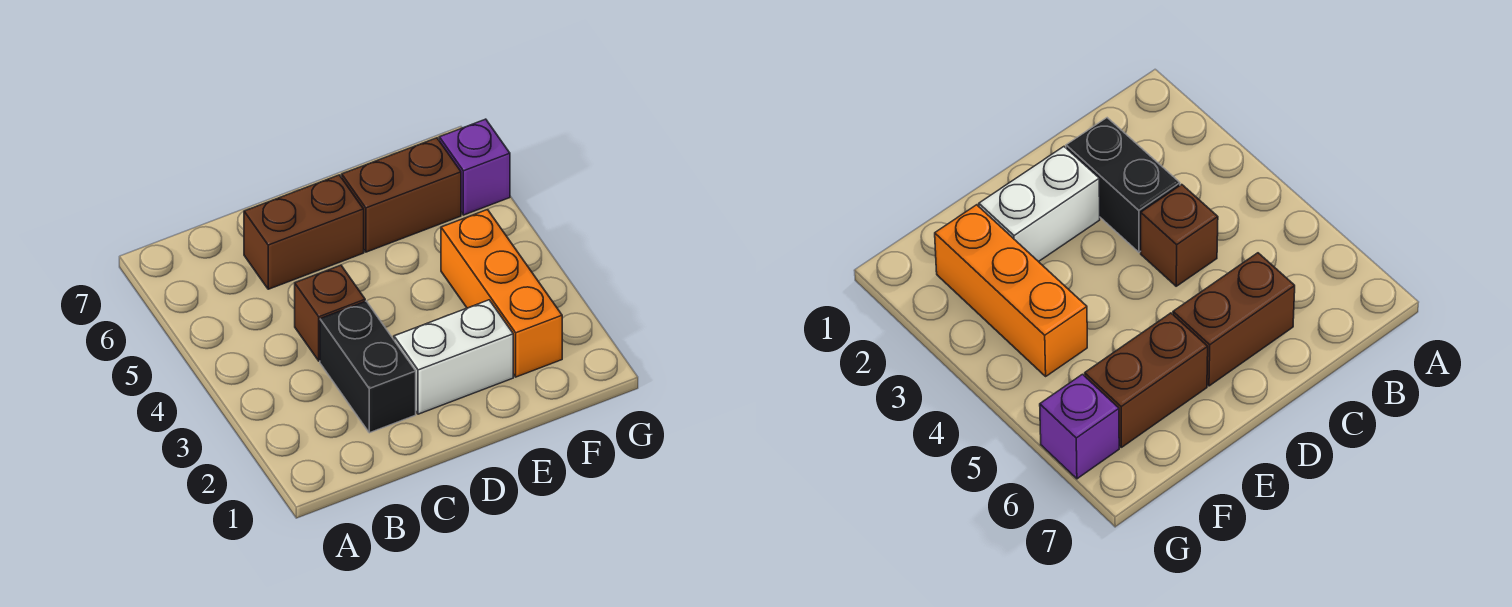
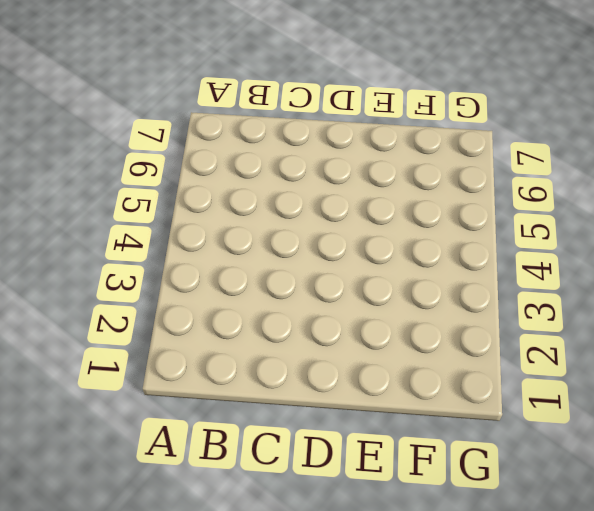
none -> black 1x2 brick [320,301,416,433]
none -> brown 1x1 brick [295,265,365,361]

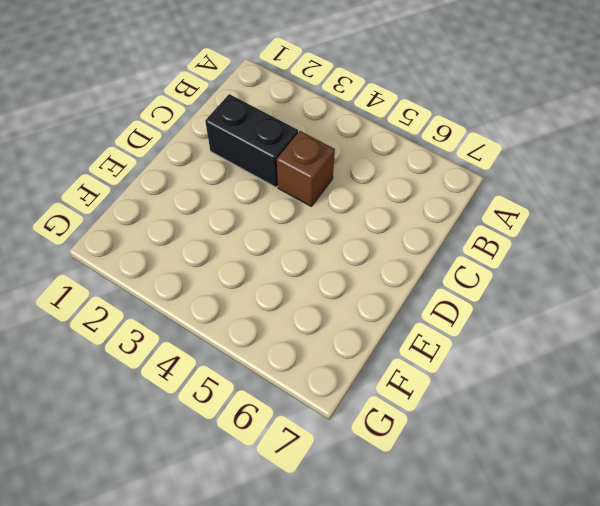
none -> brown 1x2 brick [244,175,364,289]
none -> white 1x2 brick [394,300,513,414]

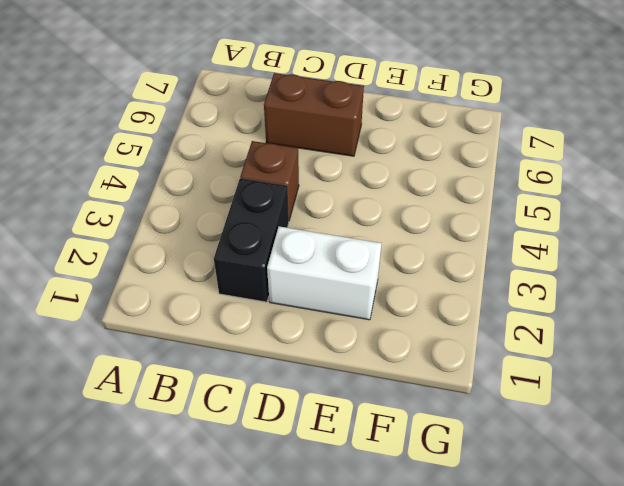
none -> brown 1x2 brick [342,138,461,252]
none -> orange 1x3 brick [441,210,562,377]

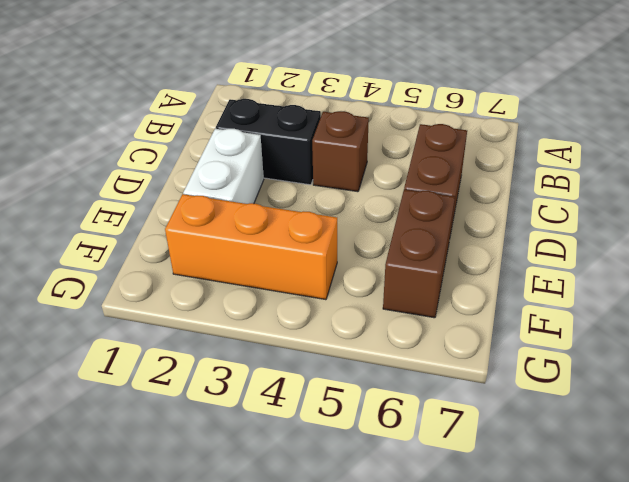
none -> purple 1x1 brick [439,119,510,215]

